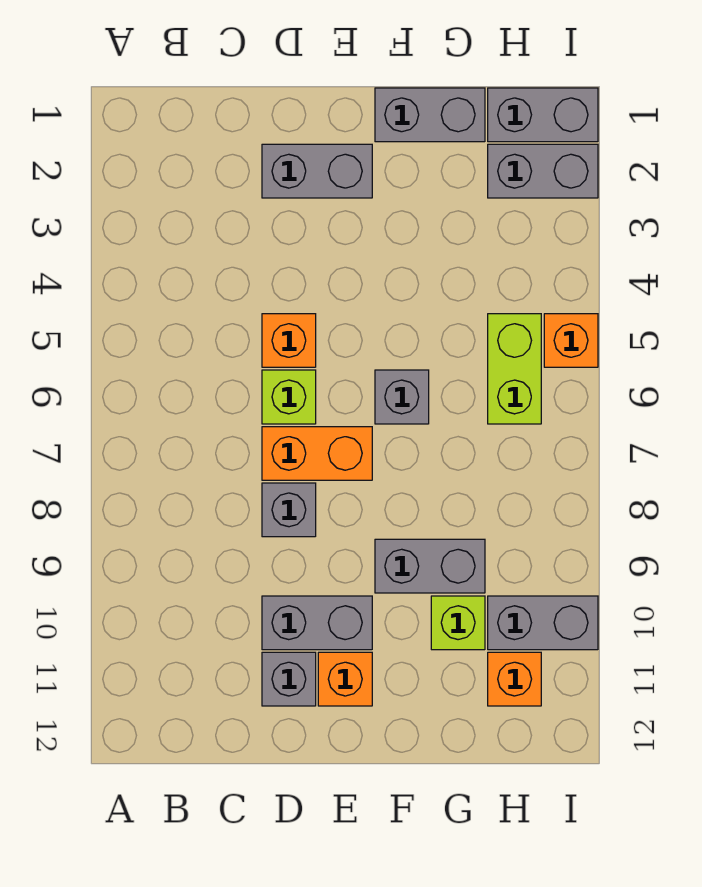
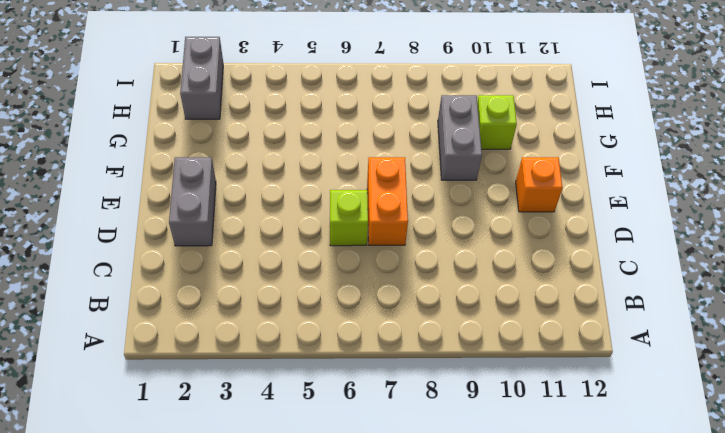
none -> orange 1x1 brick [262,314,316,367]
none -> grey 1x1 brick [262,483,316,537]
none -> grey 1x2 brick [262,596,372,650]

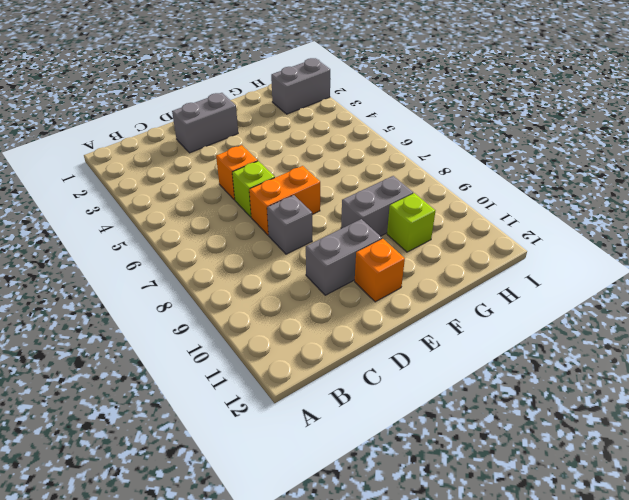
none -> grey 1x1 brick [262,652,316,706]
none -> grey 1x2 brick [375,88,485,142]
none -> grey 1x1 brick [375,370,429,424]

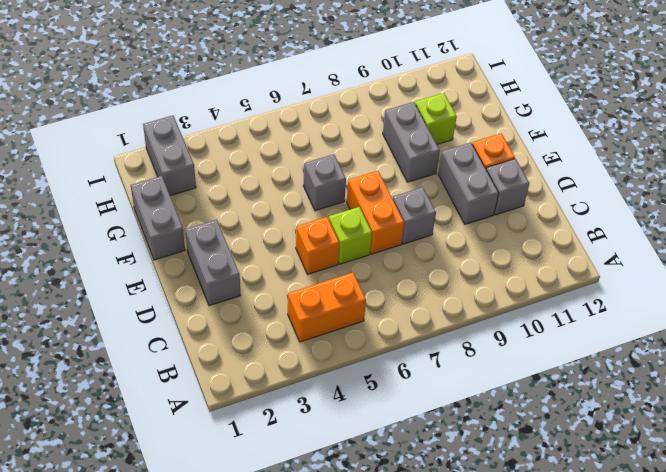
orange 1x2 brick [288,273,366,342] -> none
none -> grey 1x2 brick [488,88,598,142]
none -> lime 1x2 brick [488,314,541,424]
none -> grey 1x2 brick [488,596,598,650]

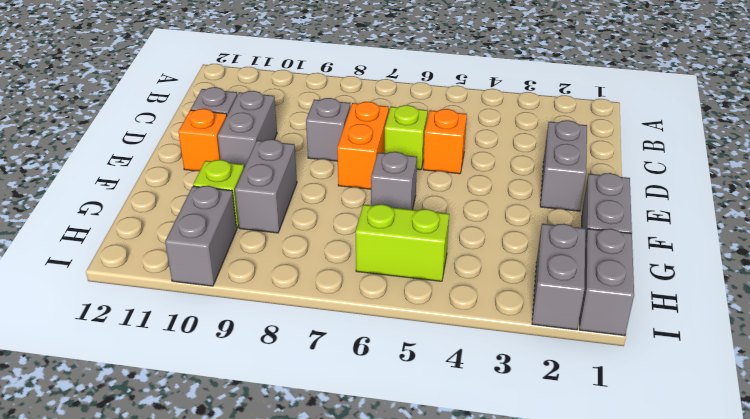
none -> orange 1x1 brick [488,652,541,706]
none -> orange 1x1 brick [544,314,598,367]

